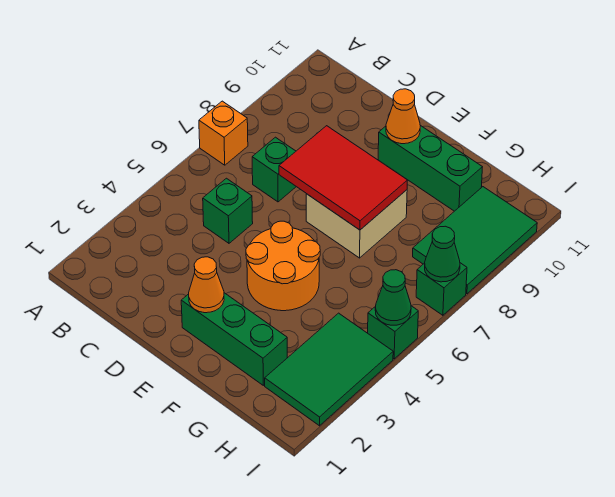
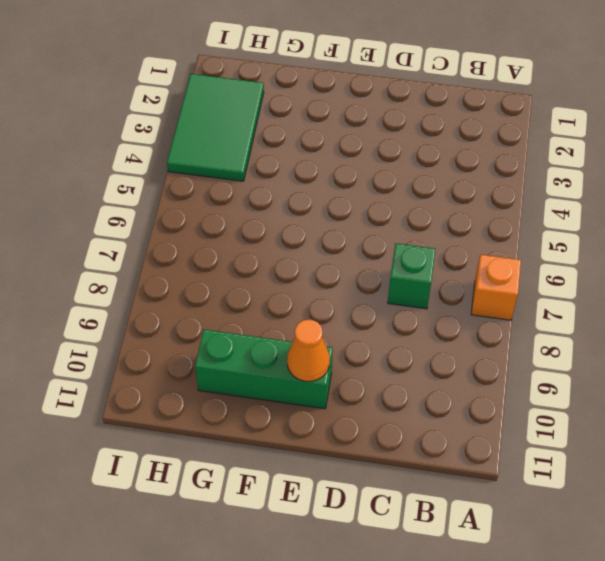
none -> green 1x1 brick [203,178,253,243]
none -> green 1x3 brick [181,293,287,385]
none -> orange 2x2 round brick [246,221,320,311]

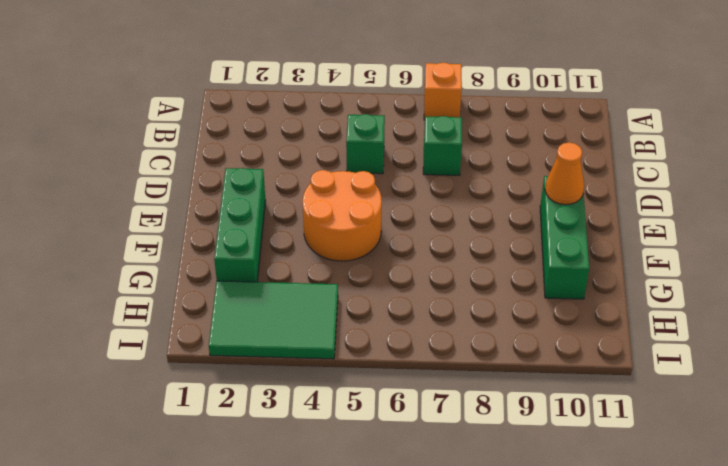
none -> tan 2x2 brick [306,190,407,258]
none -> green 2x3 tile [413,187,537,294]
none -> green 1x1 brick [368,306,418,359]

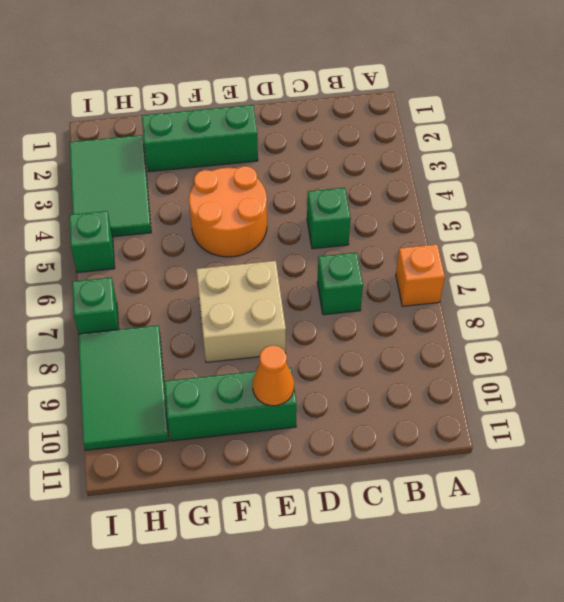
none -> red 2x3 tile [279,126,408,230]
none -> orange 1x1 cone [189,257,224,313]
none -> green 1x1 cone [375,270,411,325]

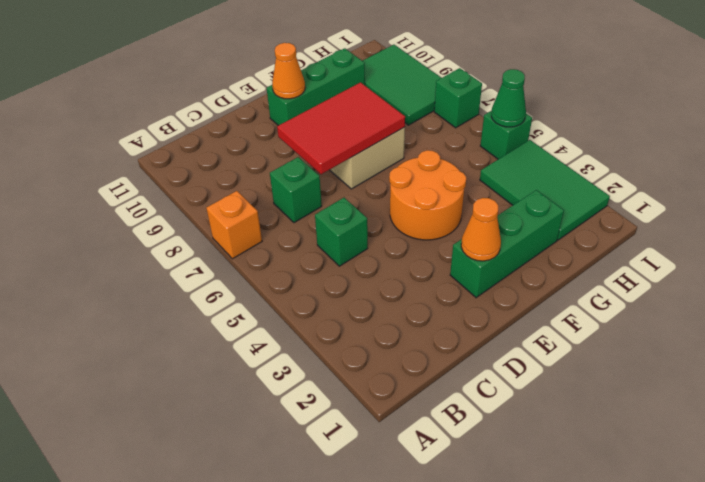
none -> green 1x1 cone [425,226,460,282]

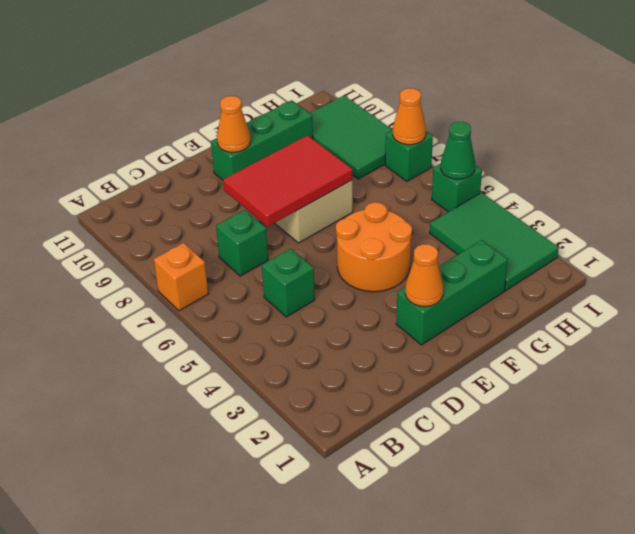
orange 1x1 cone [393,88,426,145] -> green 1x1 cone [425,226,460,282]

